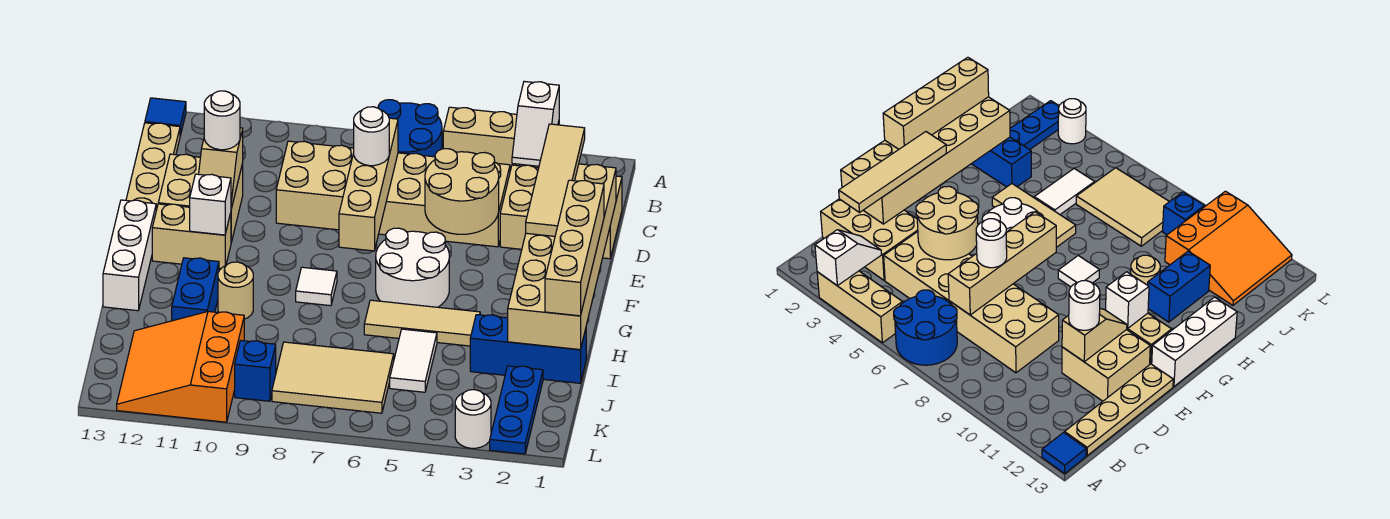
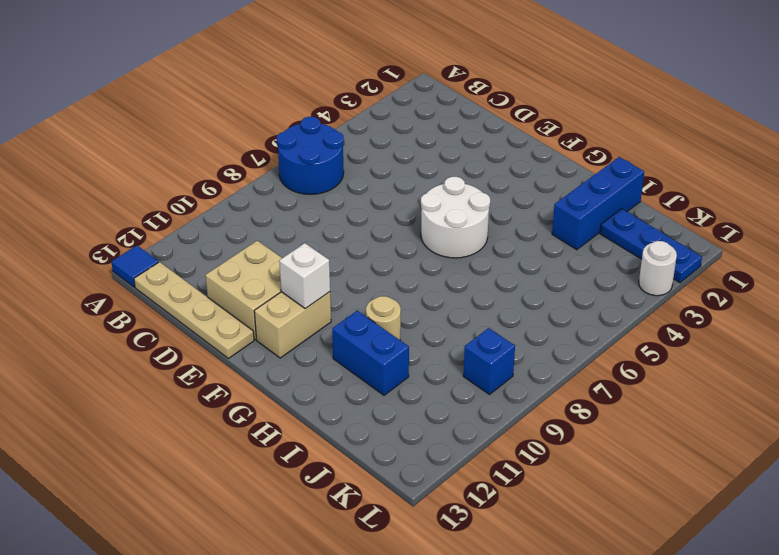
none -> tan 1x3 brick [443,107,559,171]
none -> tan 2x3 brick [500,165,622,259]
none -> tan 2x6 brick [276,141,510,247]
none -> white 1x3 brick [103,200,156,311]

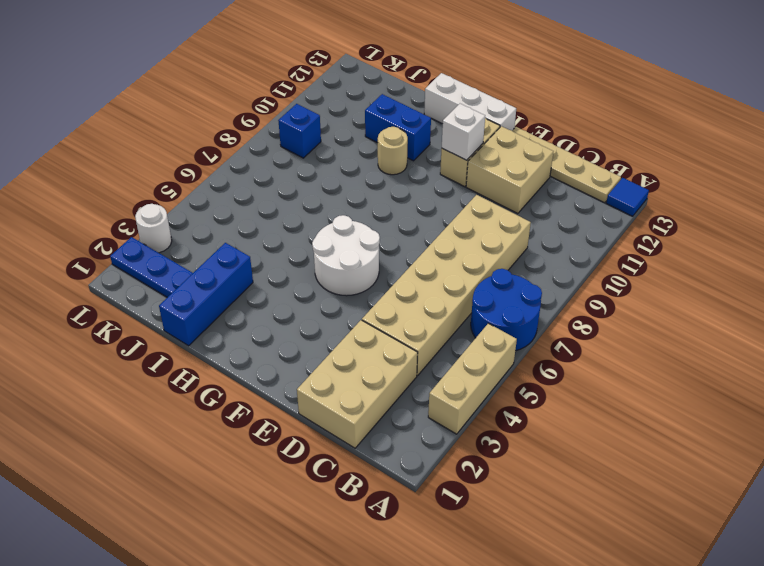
none -> white 1x1 tile [296,267,337,306]
none -> tan 1x3 tile [364,300,480,346]
none -> white 1x2 tile [390,329,437,392]
none -> tan 2x3 tile [272,342,394,413]

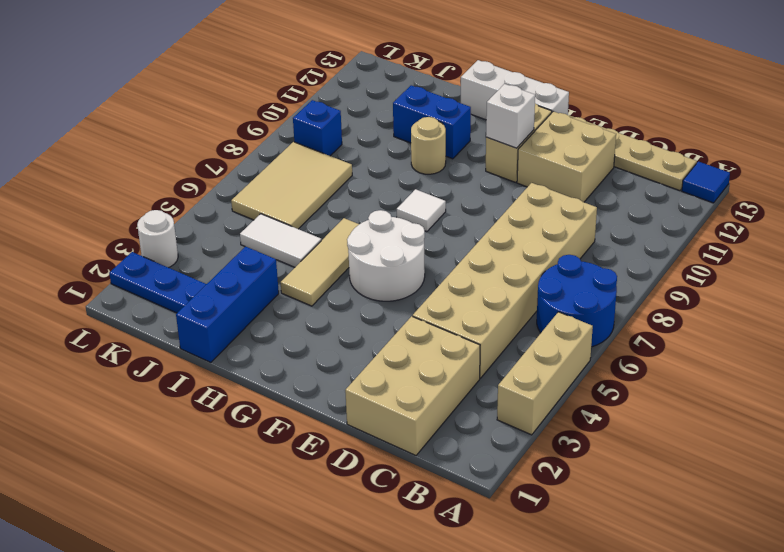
none -> orange 3x3 slope [117,311,244,422]
none -> white 1x2 slope [512,81,559,166]
none -> tan 1x4 brick [339,118,398,251]
none -> tan 2x6 brick [508,164,616,350]

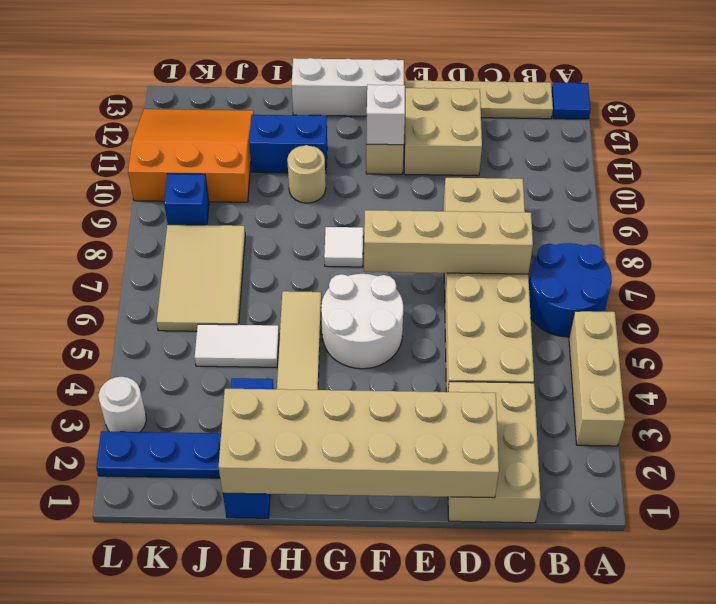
none -> white 1x2 slope [512,81,559,166]
none -> tan 2x2 round brick [425,149,499,234]
none -> tan 1x2 slope [199,128,243,209]
none -> tan 1x4 tile [526,124,585,236]

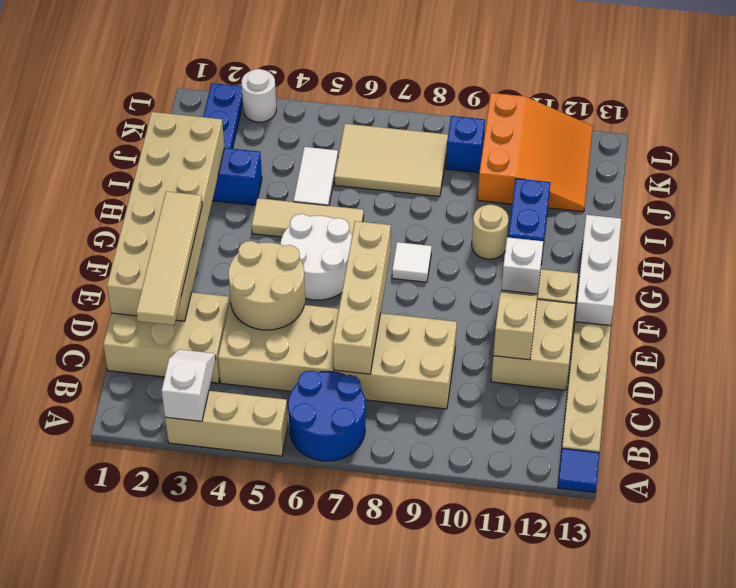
none -> white 1x1 round brick [354,107,389,166]
none -> white 1x1 round brick [204,91,240,150]
none -> tan 1x4 brick [545,180,604,316]

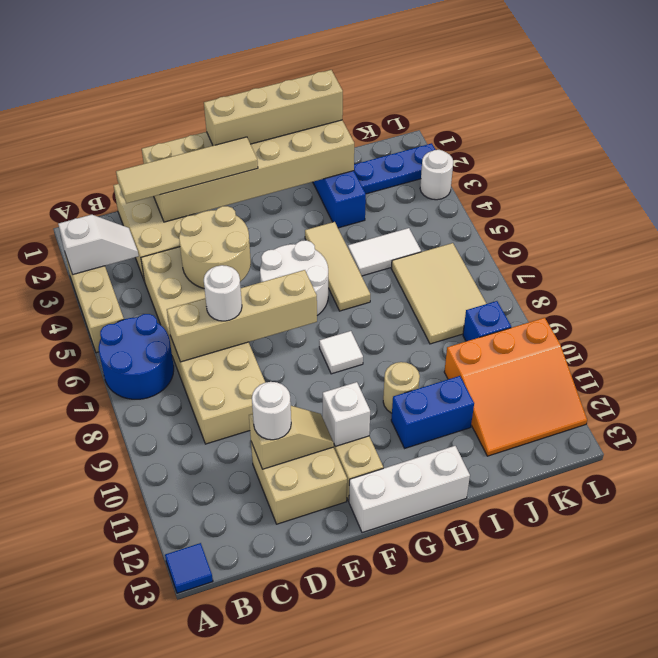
none -> tan 1x4 plate [126,123,180,210]

